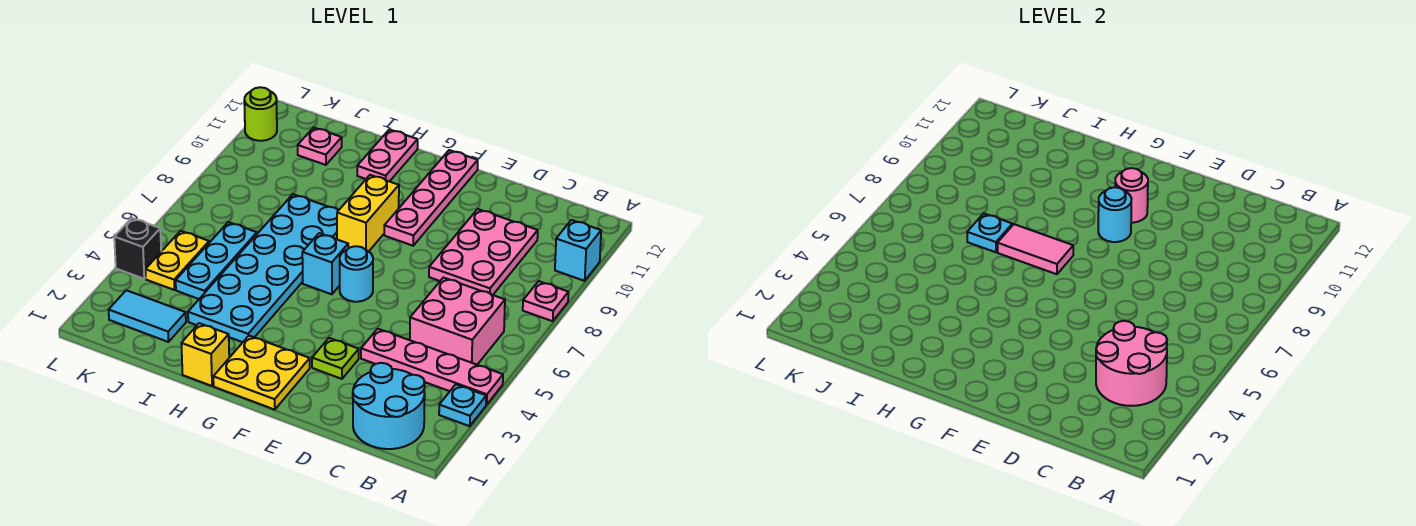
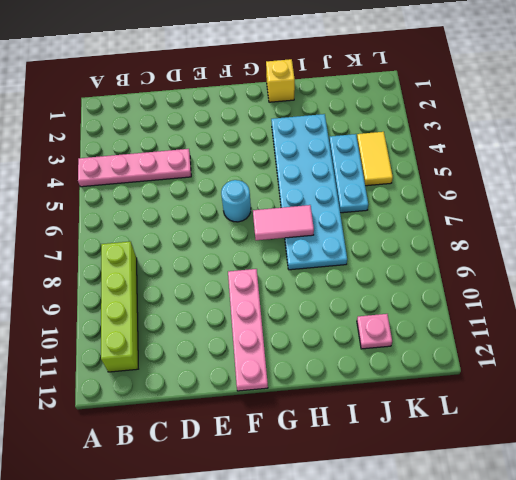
lime 1x4 brick [101,241,138,372] -> none
yellow 1x2 tile [357,132,393,186] -> yellow 1x2 plate [145,231,209,290]
none -> cyan 1x1 plate [439,384,486,426]
none -> pink 1x1 plate [523,281,568,321]
none -> cyan 1x1 brick [555,220,601,281]

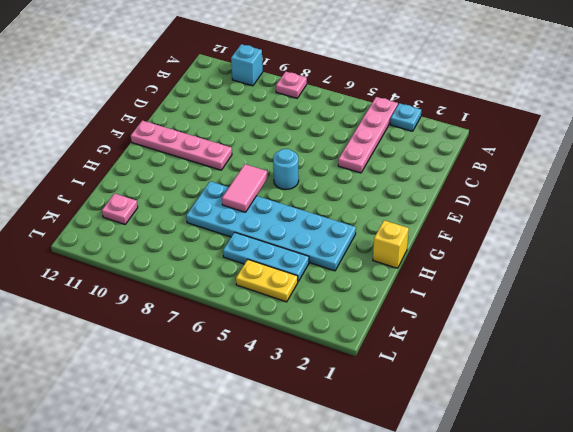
none -> cyan 2x2 round brick [353,363,425,449]
none -> pink 2x2 brick [410,278,505,365]
none -> pink 2x3 plate [429,209,538,295]

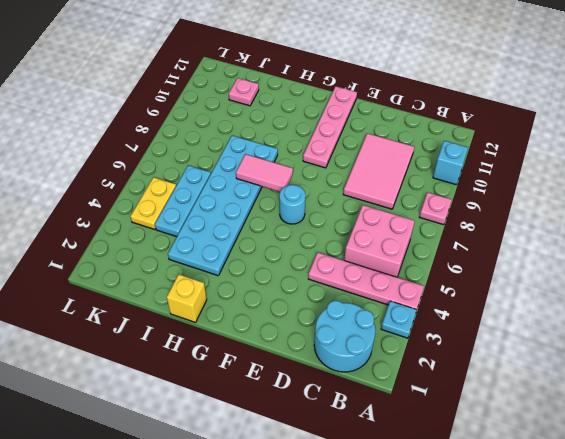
pink 2x3 tile [343,133,414,209] -> pink 2x3 plate [429,209,538,295]
none -> lime 1x1 plate [312,338,359,379]
none -> yellow 2x2 plate [213,336,310,410]
none -> cyan 1x1 brick [302,233,348,294]

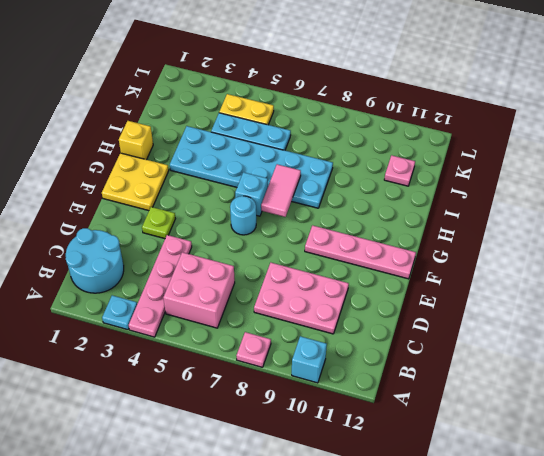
none -> yellow 1x2 brick [337,175,399,251]
none -> pink 1x2 plate [357,129,418,182]
none -> cyan 1x2 tile [109,290,186,342]

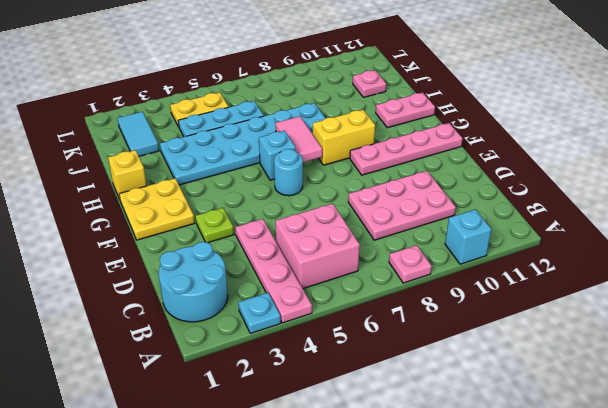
none -> black 1x1 brick [114,218,161,279]
none -> lime 1x1 round brick [244,87,277,141]
none -> pink 2x2 round brick [1096,321,1167,406]

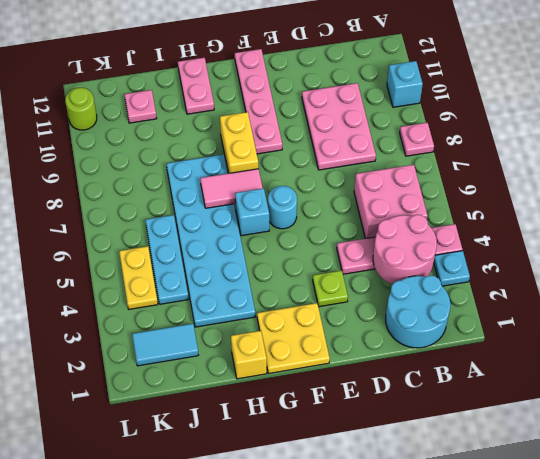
none -> black 1x1 brick [114,218,161,279]
none -> cyan 1x1 round brick [1098,187,1132,242]
none -> pink 1x1 round brick [1115,168,1148,223]

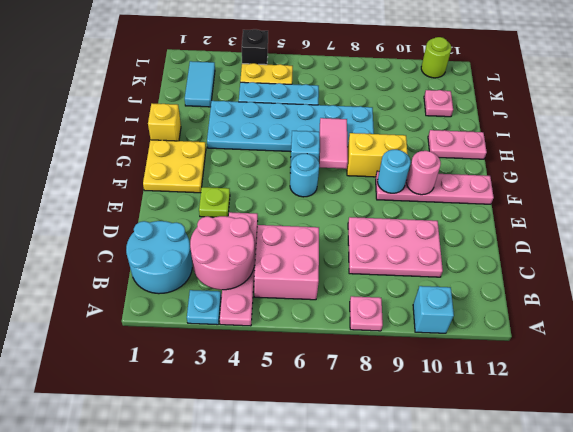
none -> cyan 1x1 plate [967,214,1012,252]

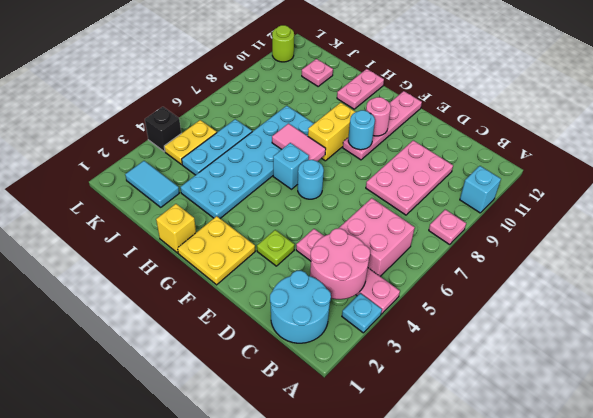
none -> cyan 1x1 plate [967,214,1012,252]

